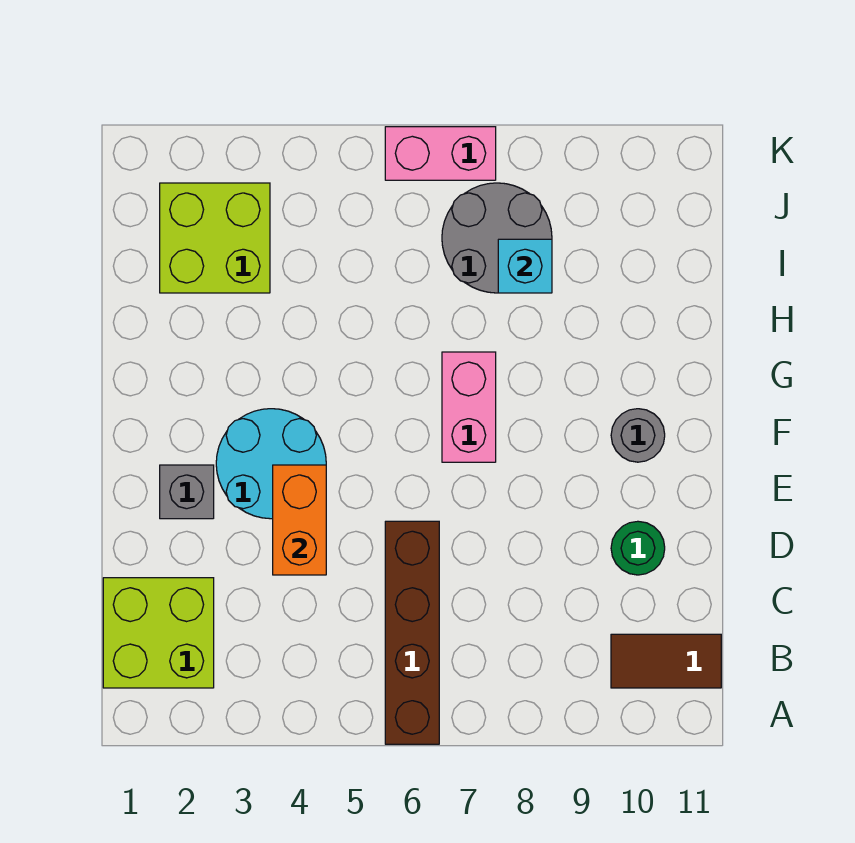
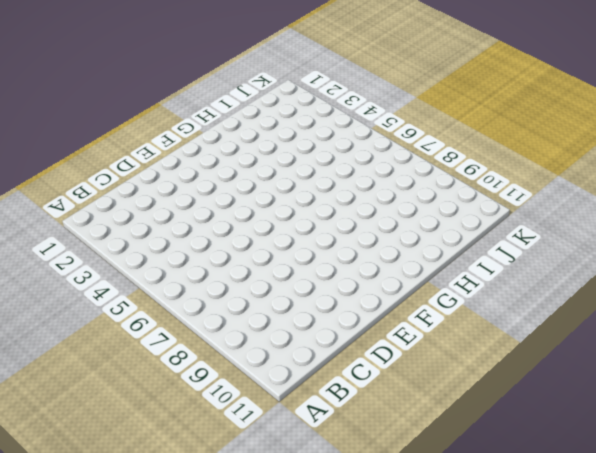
none -> brown 1x4 brick [385,521,439,744]
none -> lime 2x2 brick [103,578,214,688]
none -> brown 1x2 tile [611,634,721,688]

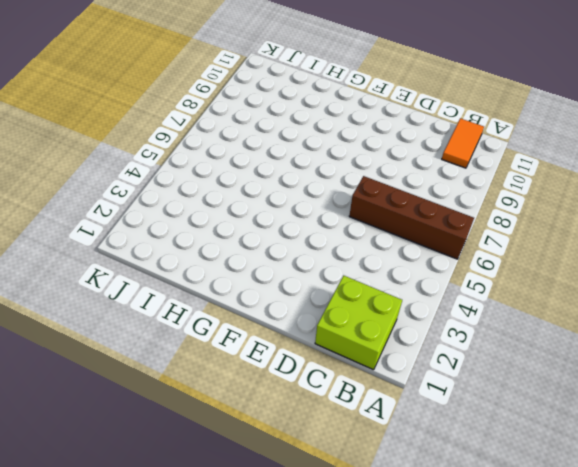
orange 1x2 tile [442,118,484,168] -> brown 1x2 tile [611,634,721,688]
none -> green 1x1 round brick [611,521,665,575]
none -> grey 1x1 brick [160,465,214,519]
none -> cyan 2x2 round brick [216,409,326,519]

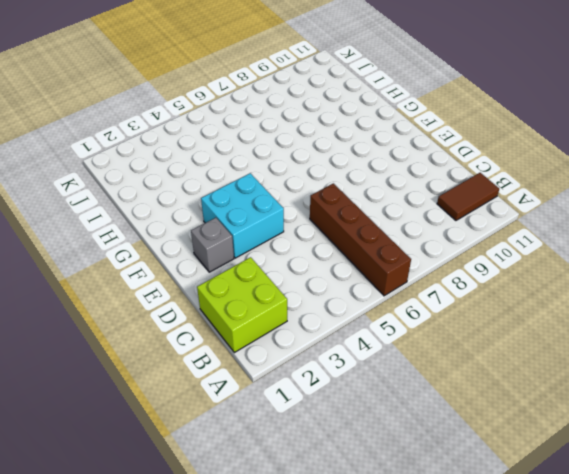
cyan 2x2 brick [201,173,284,258] -> cyan 2x2 round brick [216,409,326,519]
none -> green 1x1 round brick [611,521,665,575]
none -> pink 1x2 brick [442,352,496,462]
none -> grey 1x1 round brick [611,409,665,462]

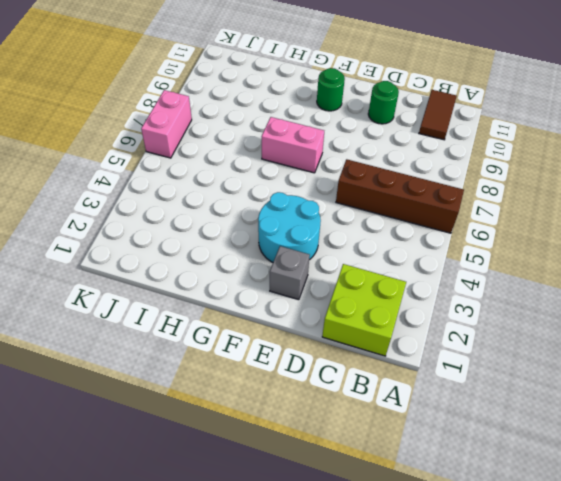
green 1x1 round brick [317,68,345,111] -> grey 1x1 round brick [611,409,665,462]
none -> lime 2x2 brick [160,183,270,293]
none -> grey 2x2 round brick [442,183,552,293]
none -> orange 1x2 brick [273,465,326,575]

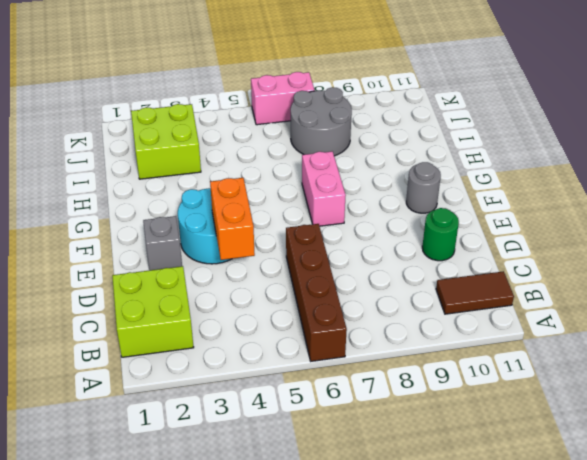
none -> cyan 1x1 brick [498,239,552,293]

